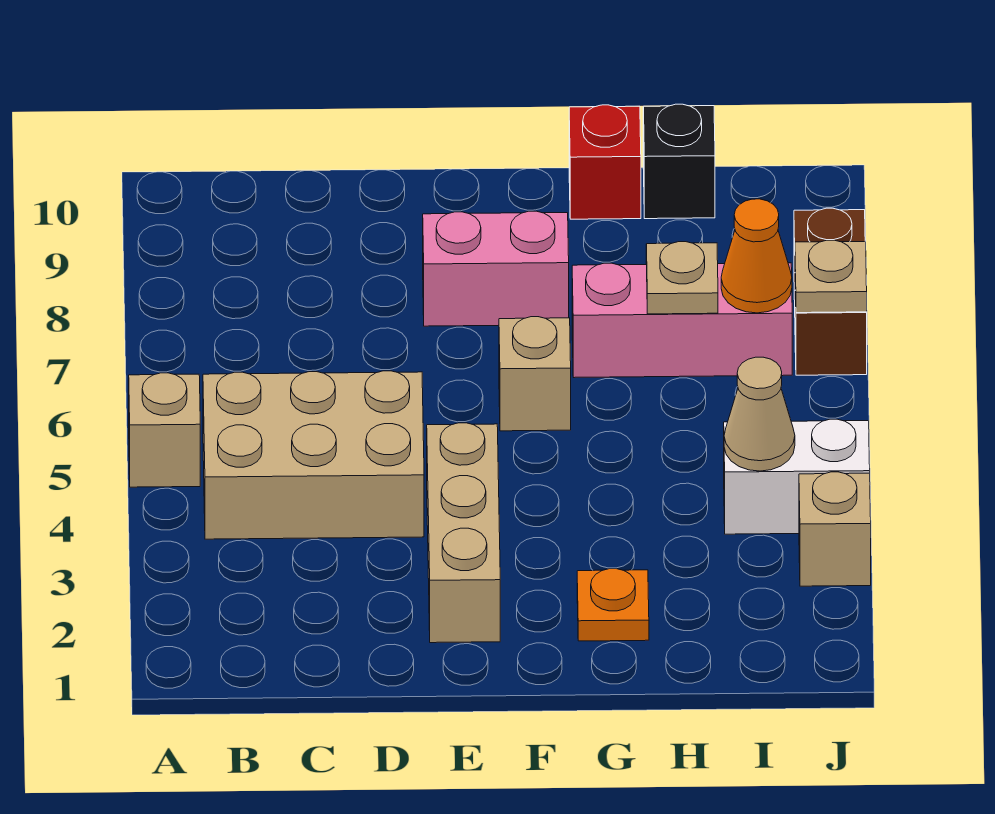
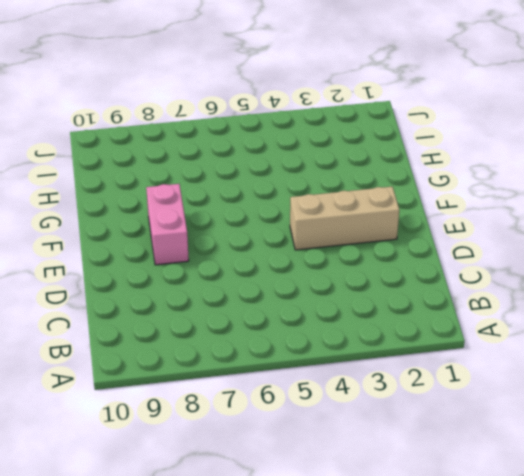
none -> tan 1x1 brick [129,373,200,487]
none -> tan 2x3 brick [203,371,424,539]
none -> tan 1x1 brick [499,317,571,431]

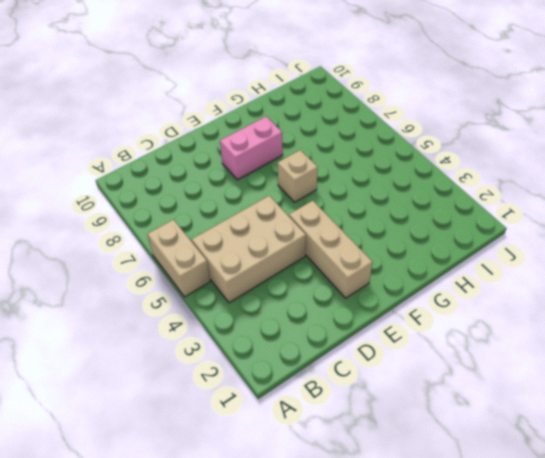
tan 1x2 brick [148,220,210,297] -> tan 1x1 brick [129,373,200,487]
none -> orange 1x1 plate [577,569,649,641]
none -> pink 1x3 brick [572,263,792,378]
none -> red 1x1 brick [569,105,641,219]

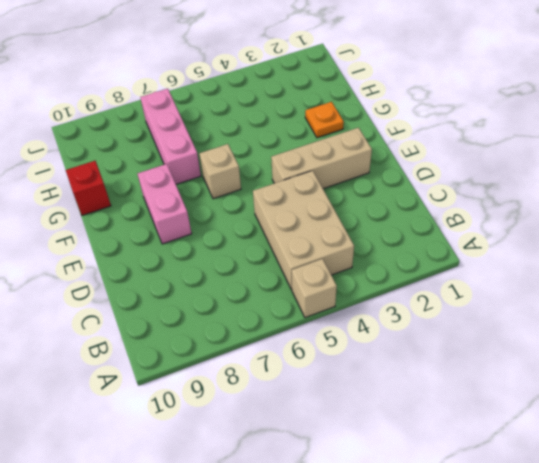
none -> black 1x1 brick [643,104,715,219]
none -> white 1x2 brick [724,419,870,534]
none -> tan 1x1 brick [799,472,871,586]

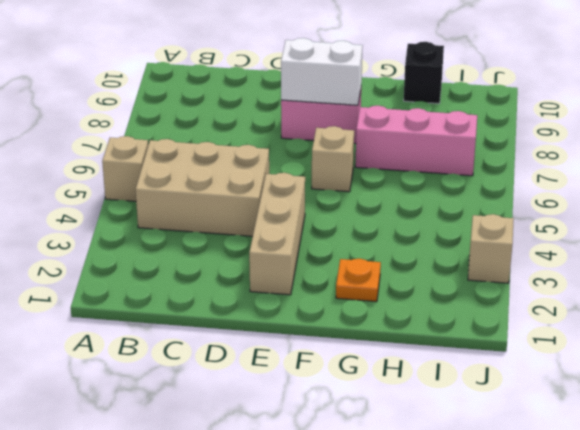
white 1x2 brick [281,38,363,105] -> white 1x2 brick moved to [724,419,870,534]
none -> red 1x1 brick [569,105,641,219]
none -> brown 1x2 brick [794,208,867,375]
none -> tan 1x1 plate [646,242,718,314]

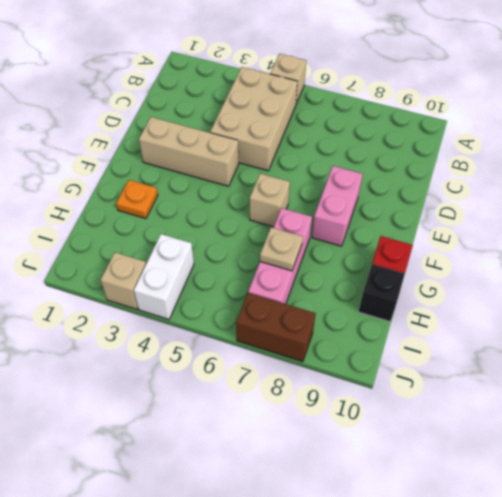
none -> tan 1x1 cone [724,357,795,471]
none -> orange 1x1 cone [721,199,792,313]
none -> tan 1x1 plate [795,240,867,313]

